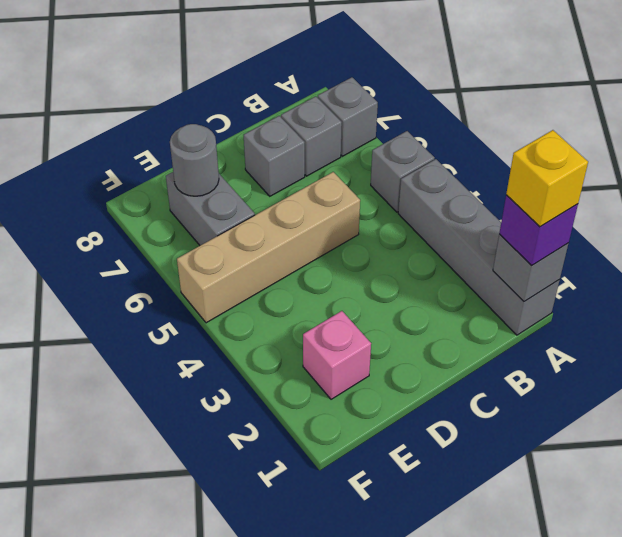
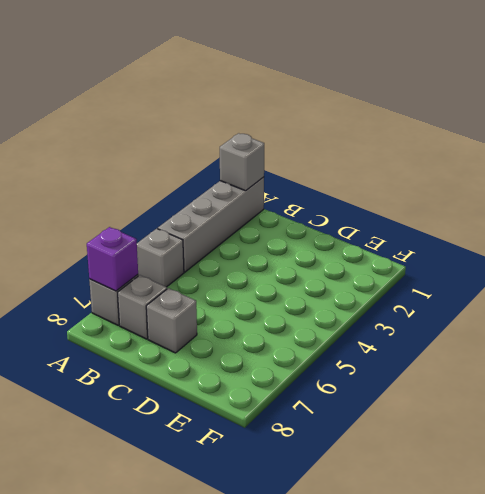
purple 1x1 brick [87,227,138,291] -> purple 1x1 brick moved to [499,195,578,266]
none -> tan 1x4 brick [177,172,360,323]
none -> pink 1x1 brick [303,311,371,399]
none -> grey 1x2 brick [166,172,255,245]

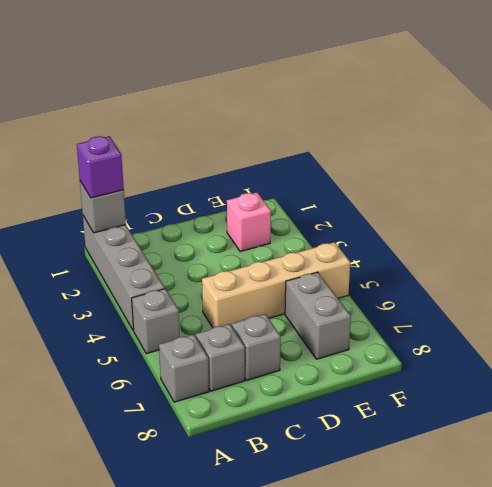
none -> grey 1x1 round brick [170,124,219,196]
none -> yellow 1x1 brick [506,130,588,227]

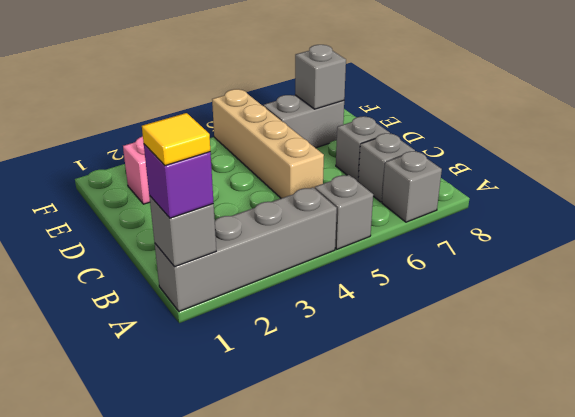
yellow 1x1 tile [142,113,210,165] -> yellow 1x1 brick [506,130,588,227]
grey 1x1 brick [295,45,346,109] -> grey 1x1 round brick [170,124,219,196]

